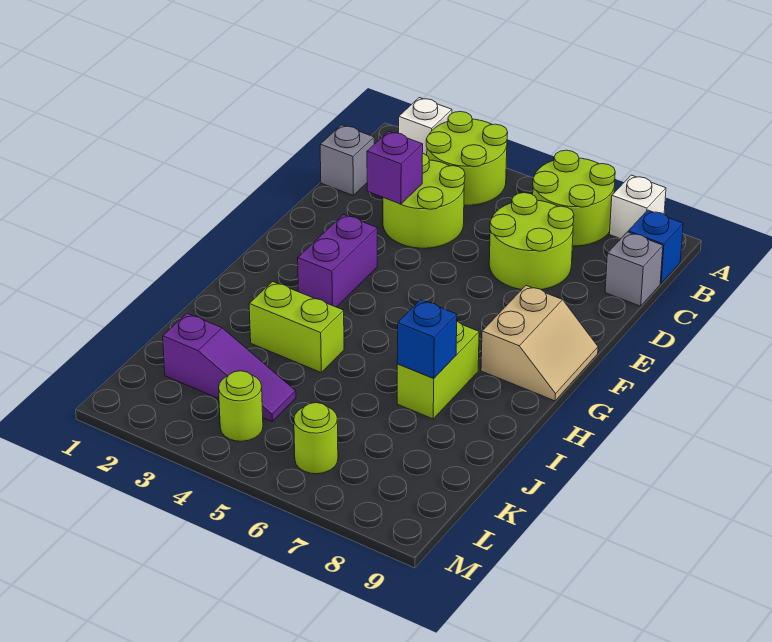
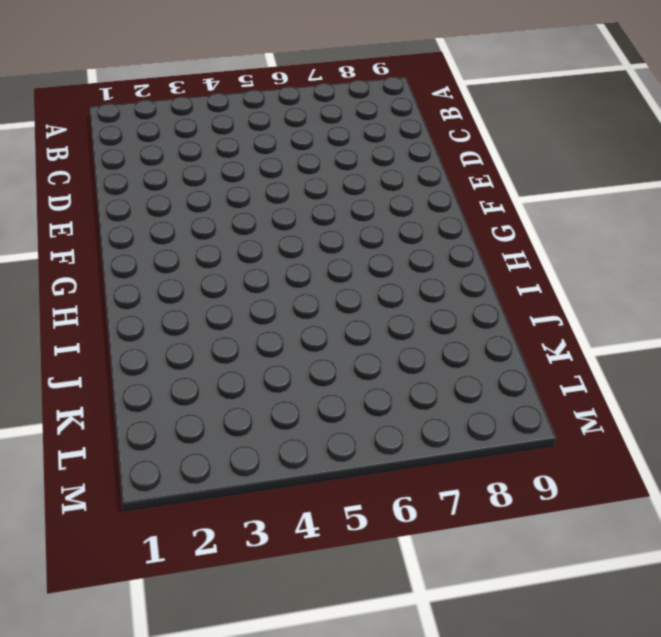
none -> white 1x1 brick [399,98,452,155]
none -> lime 2x2 round brick [426,111,508,205]
none -> lime 2x2 round brick [533,150,615,246]

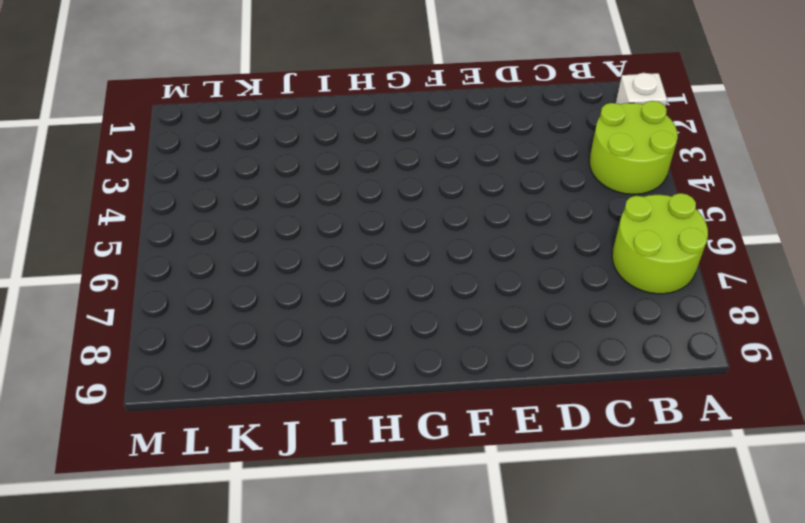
none -> white 1x1 brick [610,175,666,239]
none -> blue 1x1 brick [628,210,683,284]
none -> grey 1x1 brick [320,125,374,195]

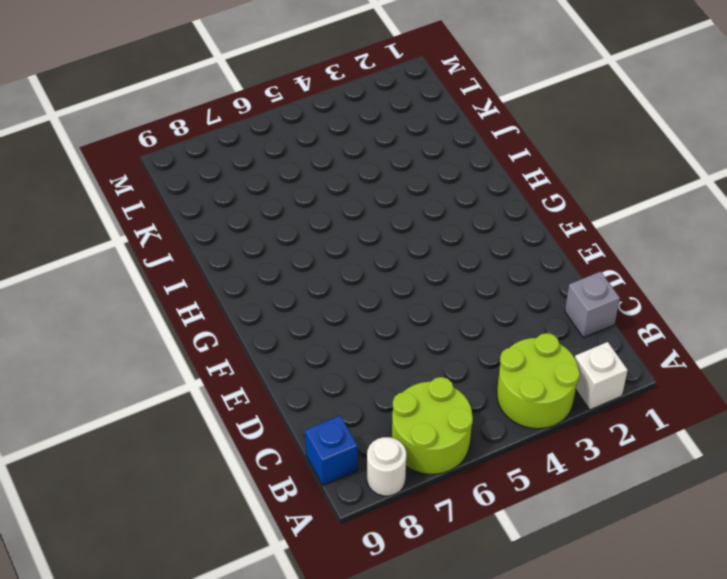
white 1x1 round brick [367,437,406,496] -> white 1x1 brick [610,175,666,239]
none -> lime 2x2 round brick [383,153,465,248]
none -> lime 2x2 round brick [489,193,574,290]
none -> grey 1x1 brick [605,232,663,306]

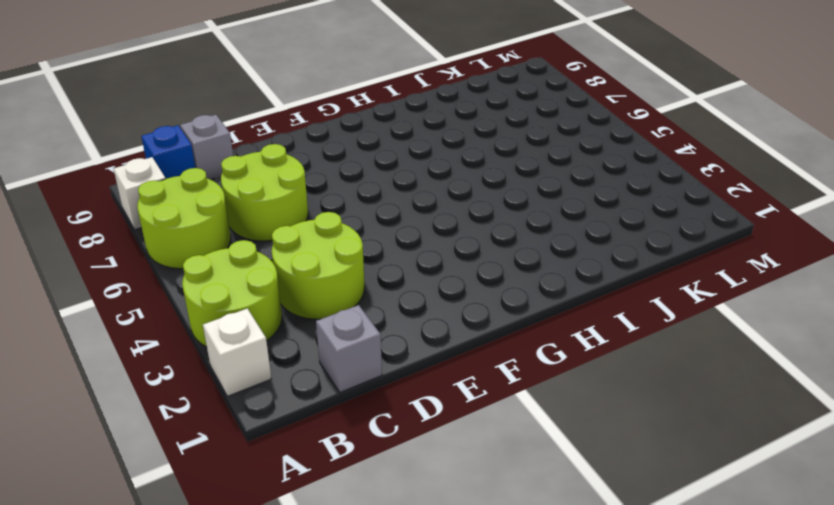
none -> purple 1x2 brick [298,215,377,307]
none -> tan 2x2 slope [481,286,598,401]
none -> lime 1x2 brick [397,321,479,419]

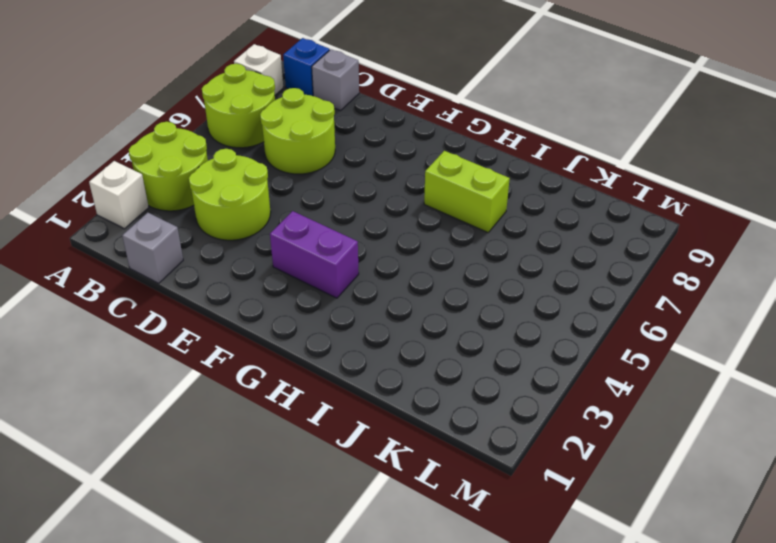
none -> tan 2x2 slope [481,286,598,401]
none -> lime 1x2 brick [249,282,344,372]
none -> purple 1x3 slope [163,313,296,421]

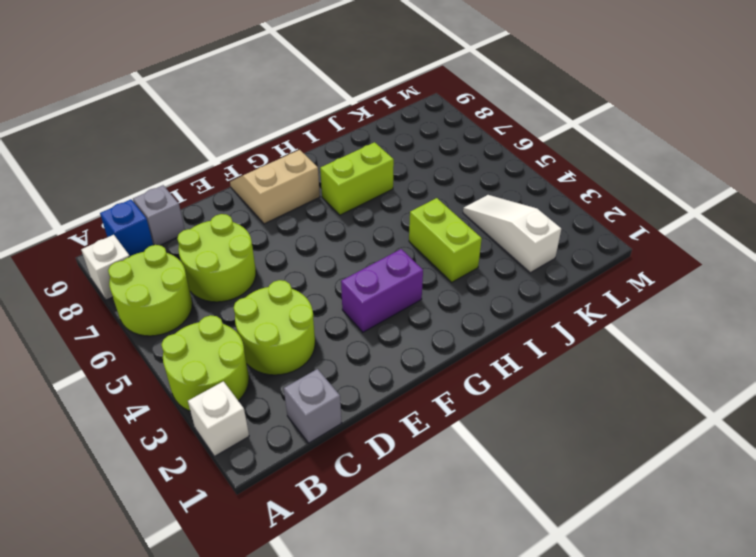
white 1x3 slope [463,195,561,273] -> purple 1x3 slope [163,313,296,421]
none -> lime 1x1 round brick [219,371,263,441]
none -> lime 1x1 round brick [294,403,338,474]
none -> purple 1x1 brick [367,131,423,204]

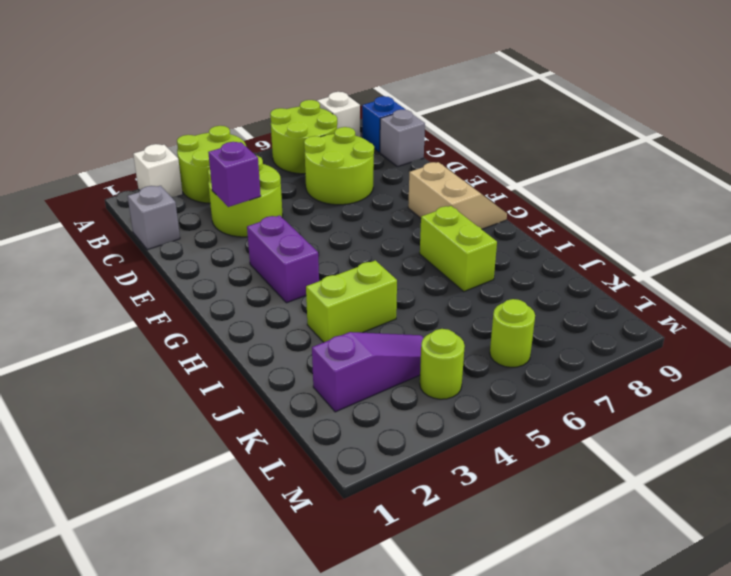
none -> blue 1x1 brick [397,300,457,378]

